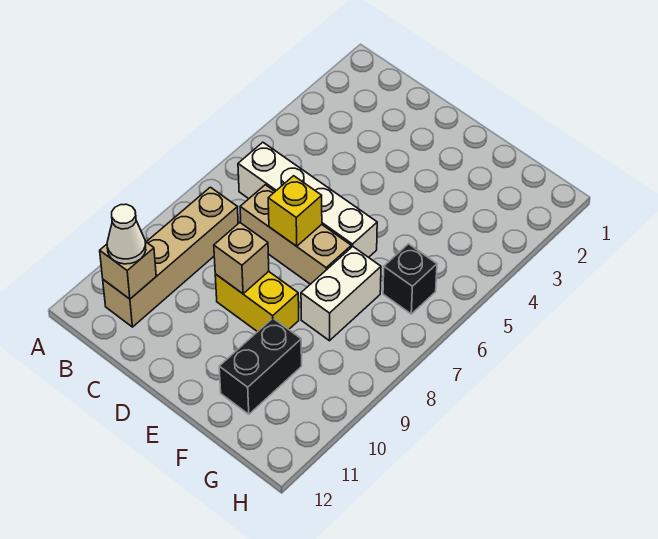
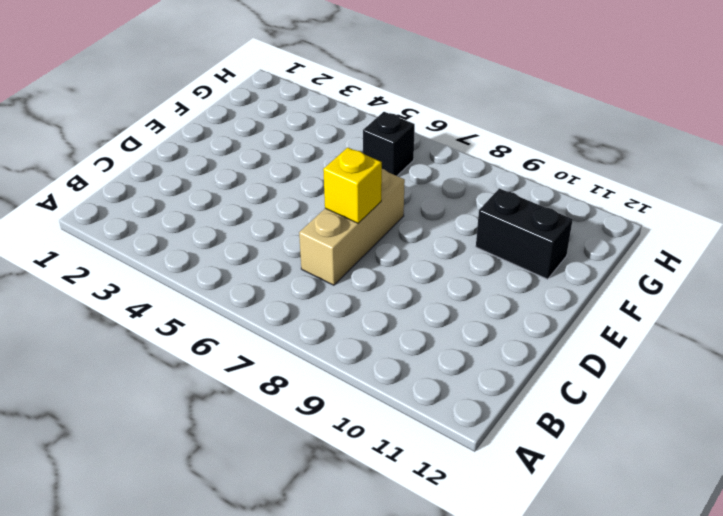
none -> white 1x4 brick [238,142,377,257]
none -> tan 1x4 brick [103,187,238,327]

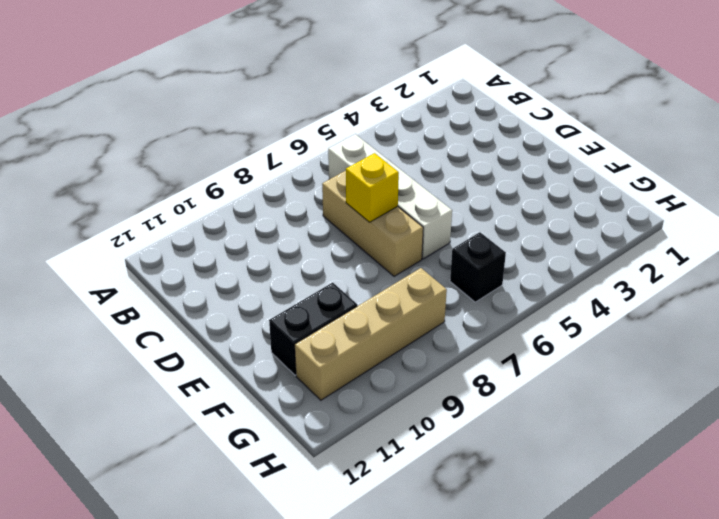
tan 1x4 brick [295,268,447,400] -> tan 1x4 brick moved to [103,187,238,327]
none -> yellow 1x2 brick [215,272,299,332]
none -> white 1x2 brick [301,247,381,341]

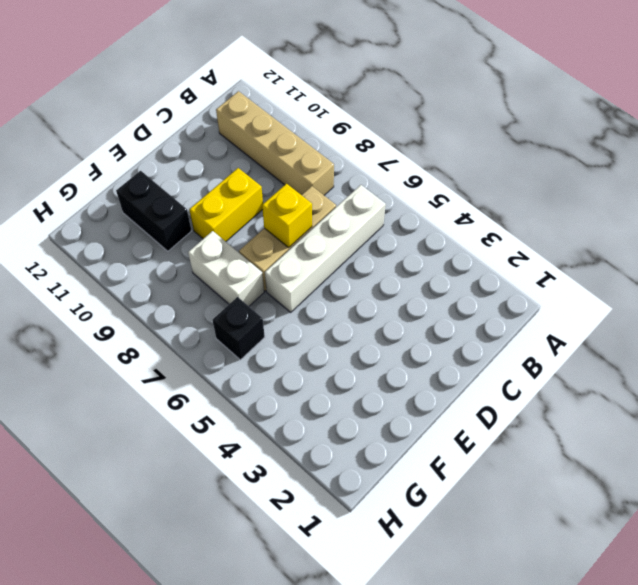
none -> tan 1x1 brick [100,242,156,299]
none -> tan 1x1 brick [214,223,269,294]

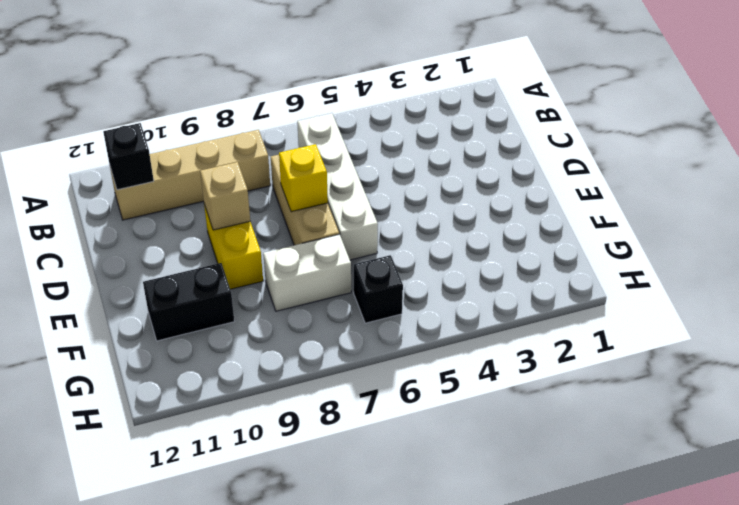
black 1x1 brick [103,123,154,190] -> tan 1x1 brick [100,242,156,299]
none -> white 1x1 cone [107,204,146,264]

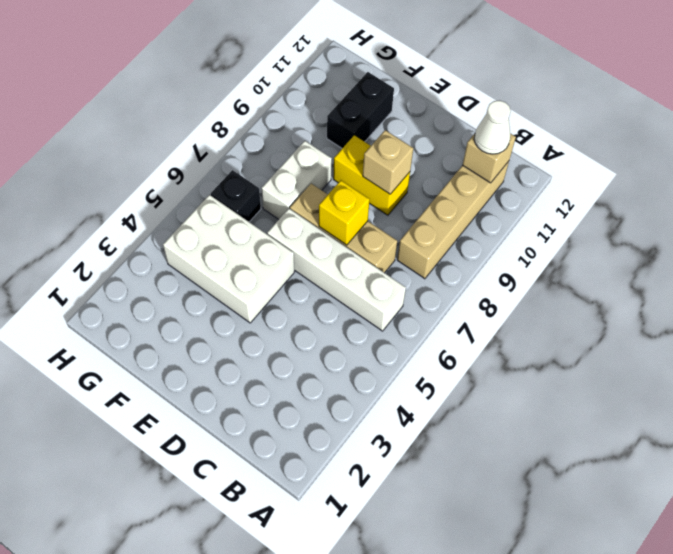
white 2x3 brick [163,195,294,323] -> none

